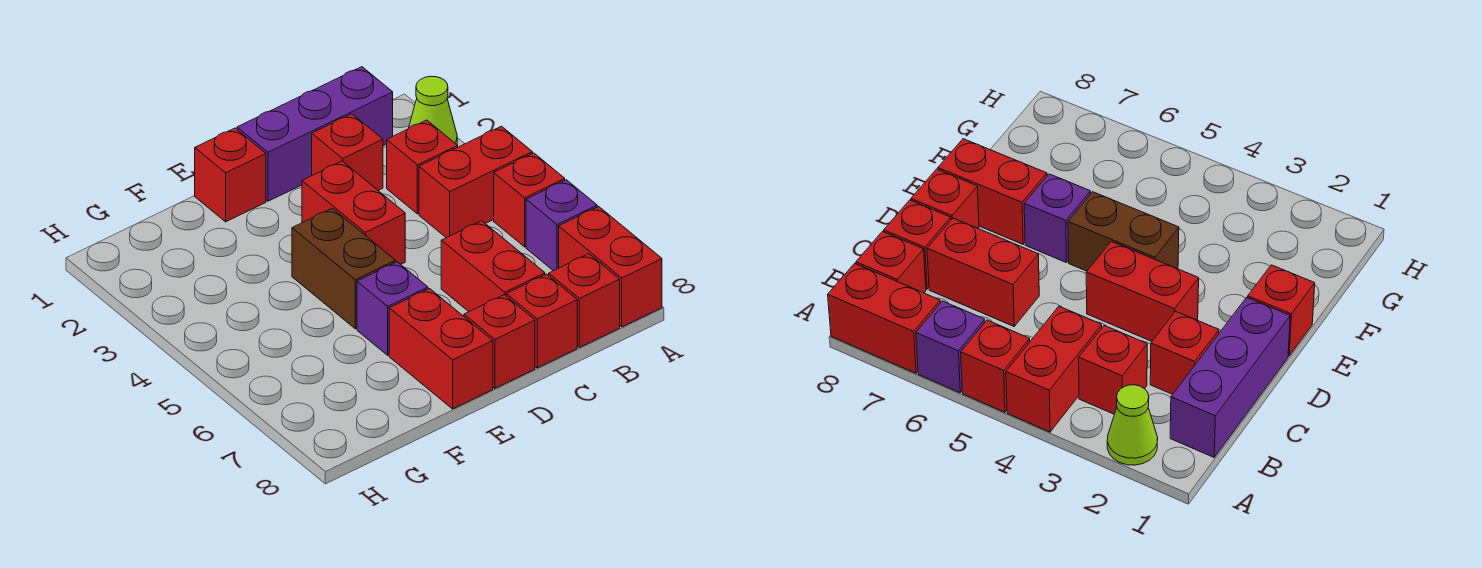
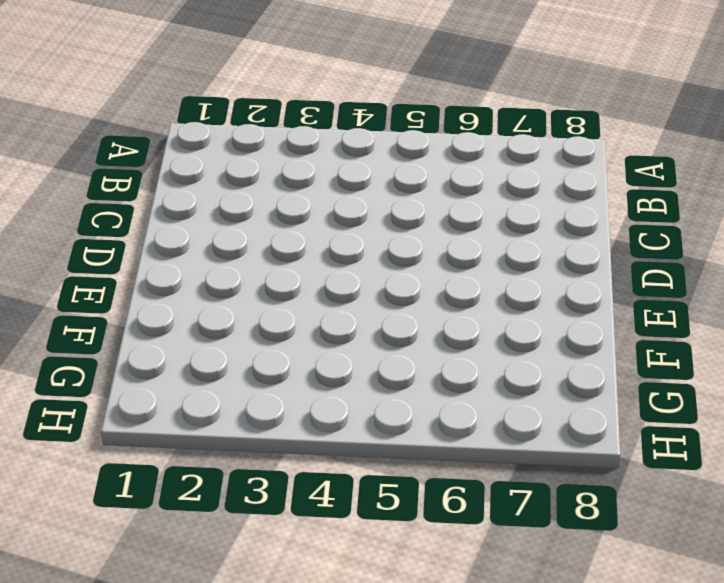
none -> lime 1x1 cone [409,76,457,144]
none -> red 1x2 brick [419,126,532,238]
none -> red 1x1 brick [494,153,565,247]

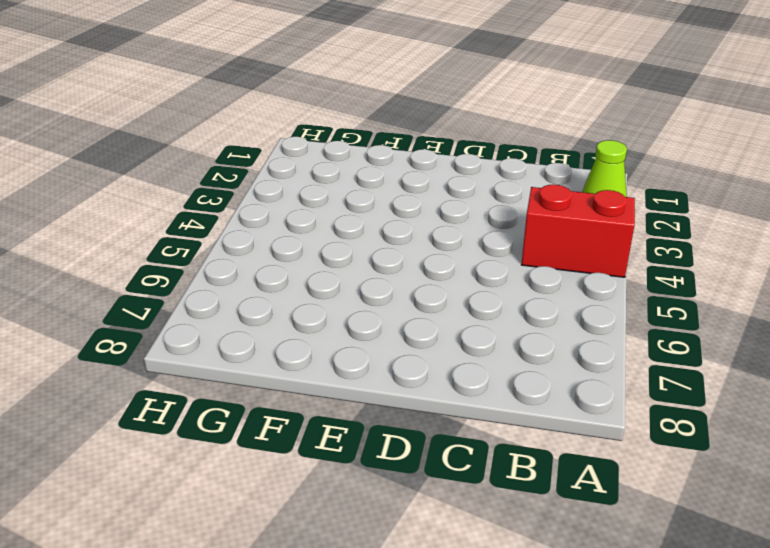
none -> red 1x1 brick [494,153,565,247]
none -> purple 1x1 brick [526,180,597,271]
none -> red 1x2 brick [559,207,662,327]

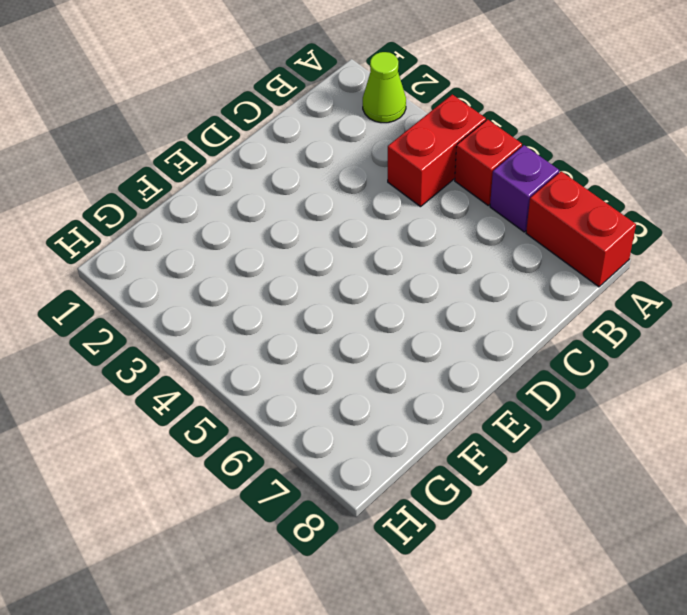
none -> purple 1x3 brick [237,67,393,201]
none -> red 1x1 brick [387,120,458,214]
none -> red 1x1 brick [549,254,620,347]

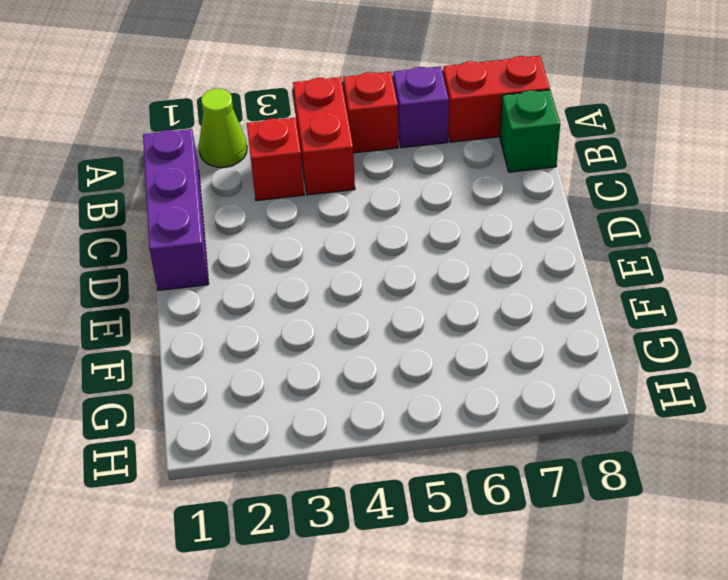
green 1x1 brick [500,90,560,172] -> red 1x1 brick [549,254,620,347]
none -> red 1x1 brick [312,114,383,190]
none -> red 1x2 brick [441,221,545,312]
none -> red 1x1 brick [506,274,577,368]

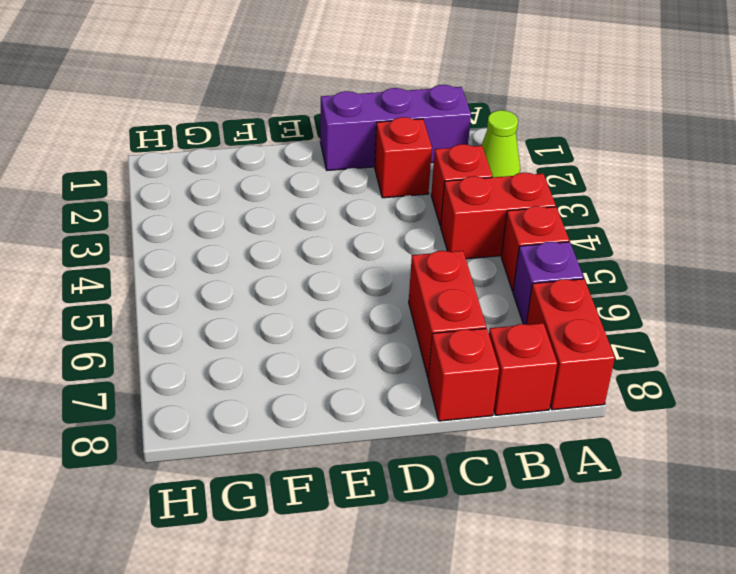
none -> red 1x2 brick [302,161,405,264]
none -> red 1x1 brick [464,295,535,388]
none -> red 1x1 brick [195,128,266,222]

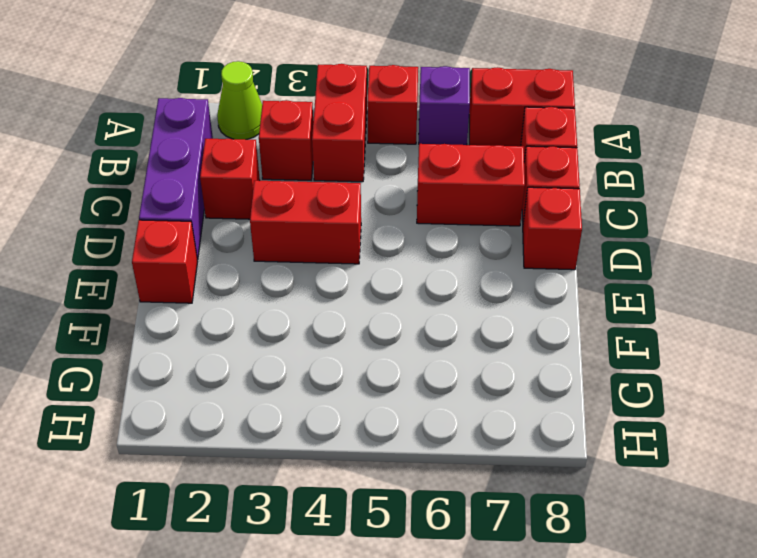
none -> brown 1x2 brick [292,208,396,329]
none -> purple 1x1 brick [357,262,428,355]
none -> red 1x2 brick [389,289,493,409]

